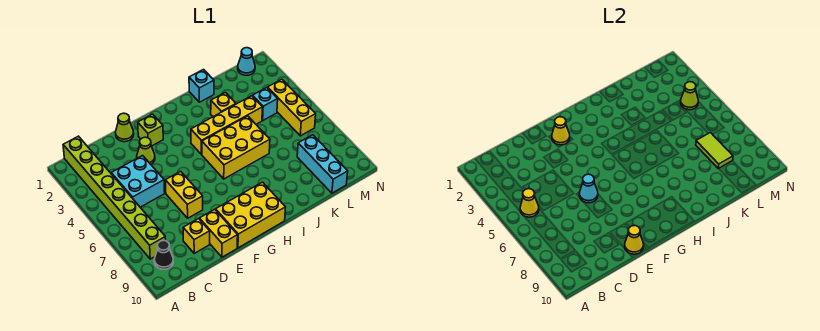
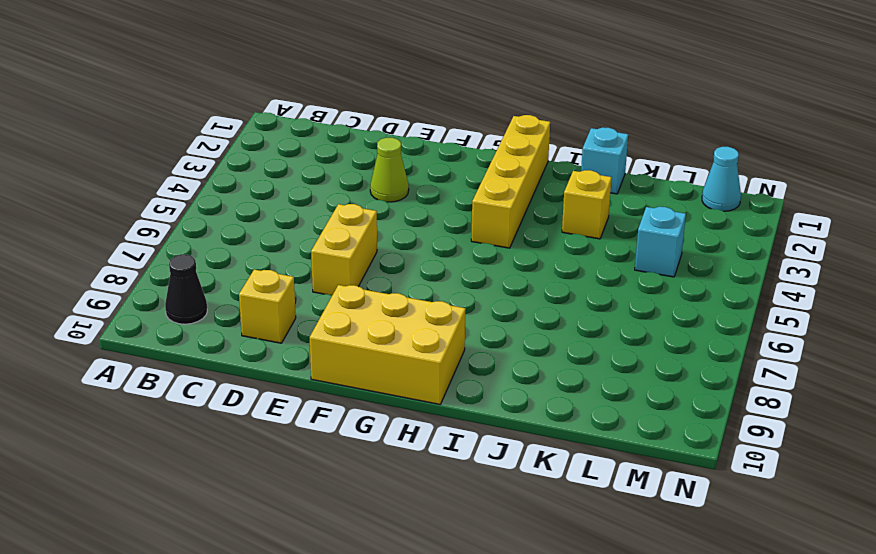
yellow 1x4 brick [471,115,550,248] -> yellow 1x4 brick turned to [191,96,262,155]
none -> lime 1x8 brick [63,136,166,259]
none -> cyan 2x2 brick [111,156,165,207]
none -> lime 1x1 cone [115,113,134,142]

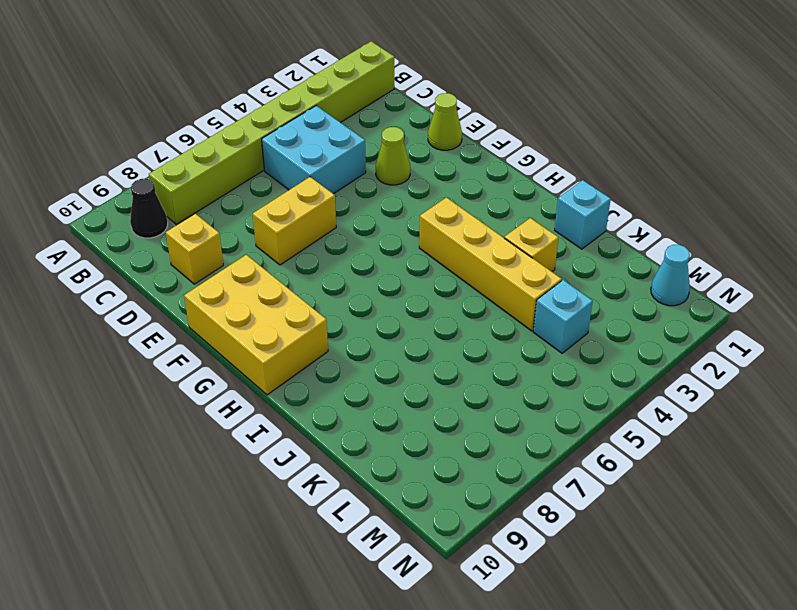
none -> yellow 1x2 brick [199,209,238,257]
none -> lime 1x1 brick [138,114,163,146]
none -> yellow 2x3 brick [202,116,270,179]

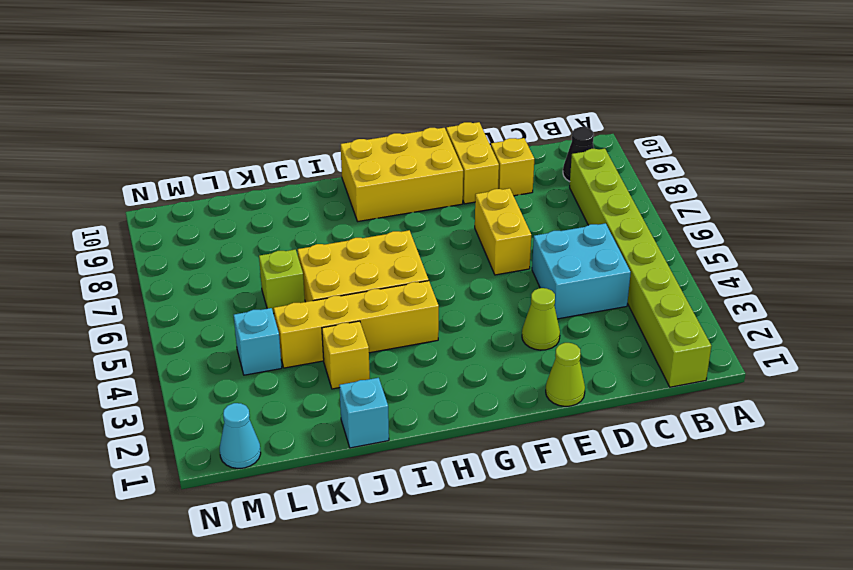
lime 1x1 brick [259,250,305,314] -> lime 1x1 brick moved to [138,114,163,146]
none -> cyan 1x3 brick [297,135,348,193]
none -> yellow 1x3 brick [268,79,316,136]
none -> yellow 1x1 cone [520,189,539,217]

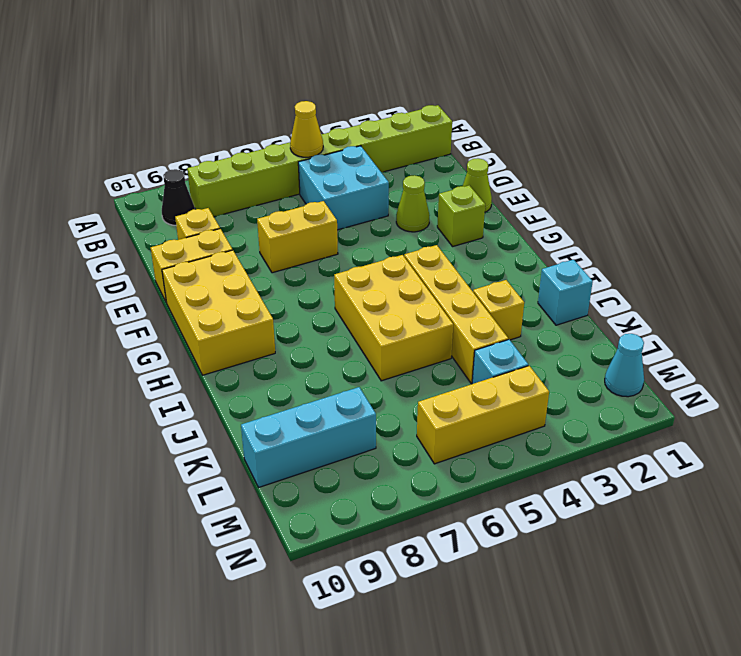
none -> cyan 1x1 cone [579,174,598,203]
none -> yellow 1x1 cone [625,226,644,254]
none -> yellow 1x1 cone [552,117,570,145]

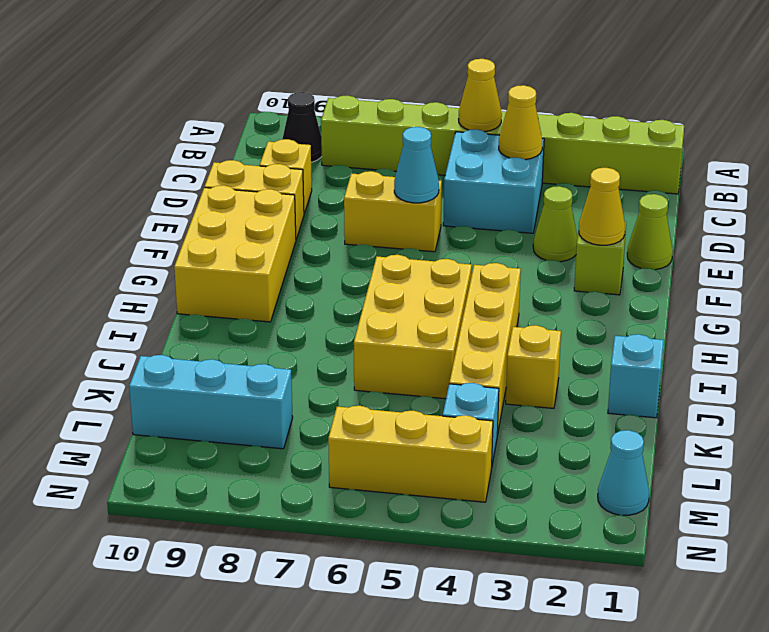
yellow 1x1 cone [499,85,542,160] -> yellow 1x1 cone moved to [625,226,644,254]
none -> lime 1x2 tile [696,133,733,169]
none -> lime 1x1 cone [681,82,698,110]

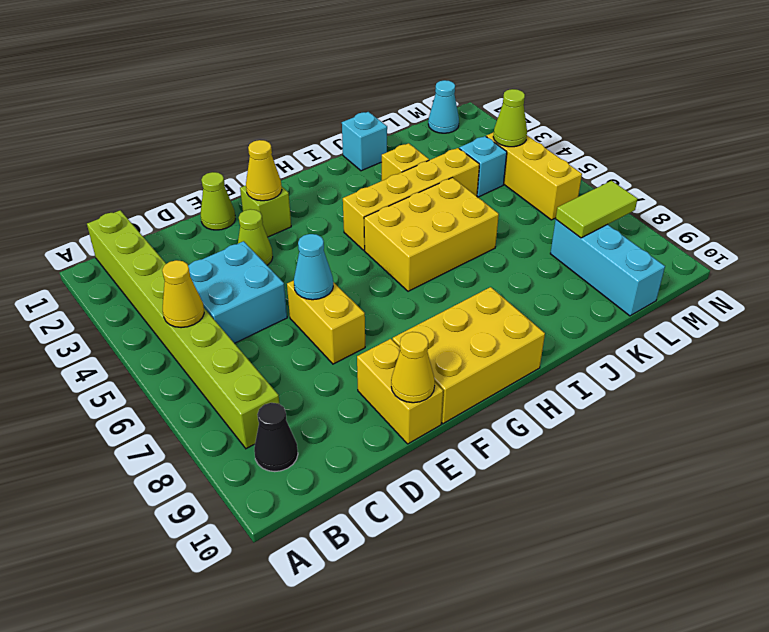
lime 1x2 tile [556,181,637,238] -> lime 1x2 tile turned to [696,133,733,169]
none -> yellow 1x1 brick [183,219,210,253]

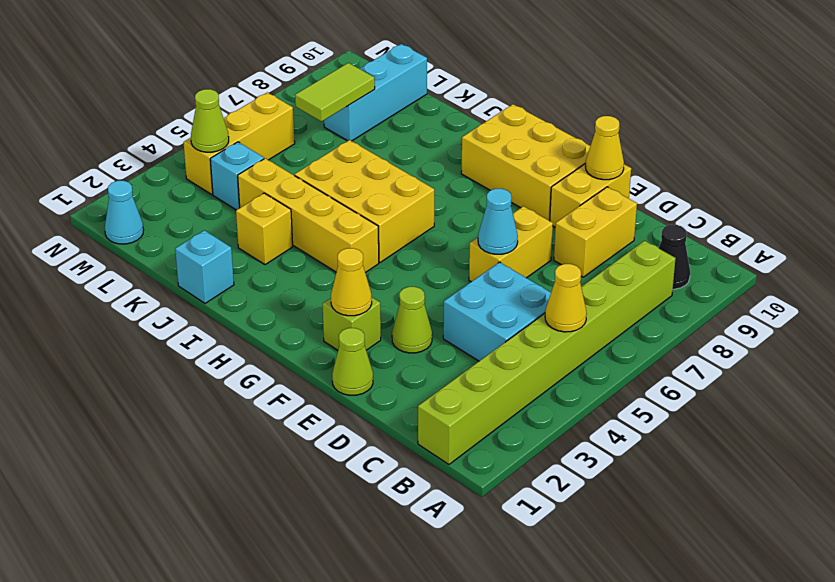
yellow 1x2 brick [554,187,637,277] -> yellow 1x1 brick [183,219,210,253]

